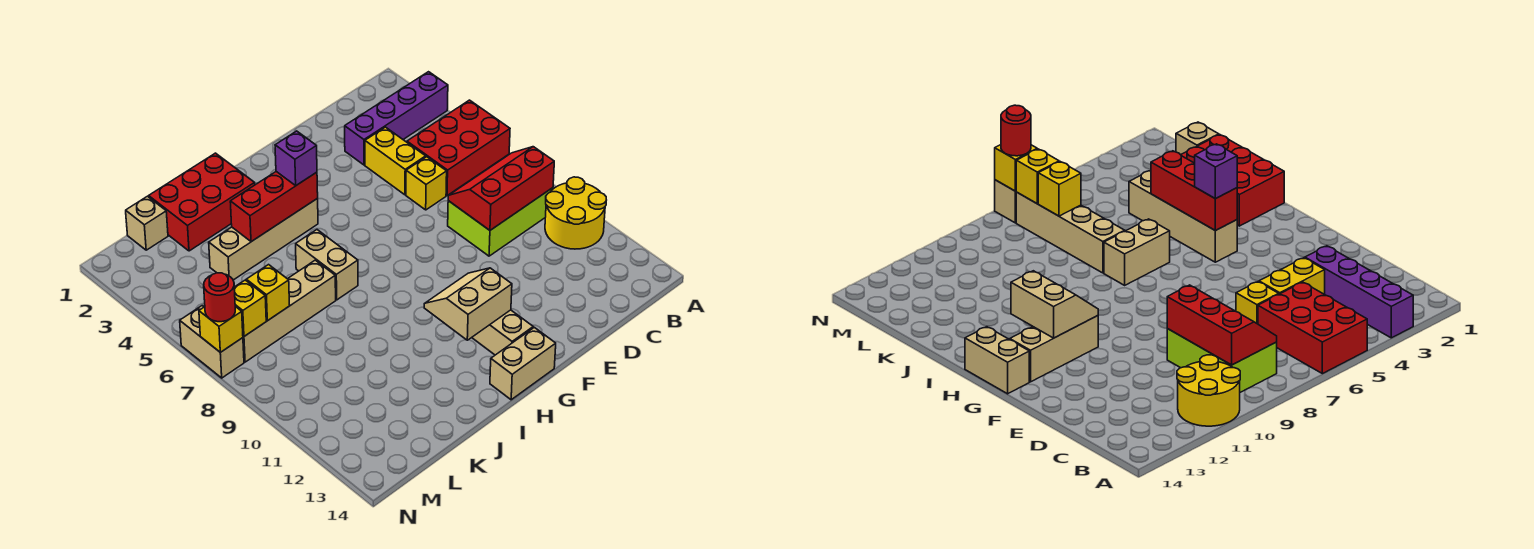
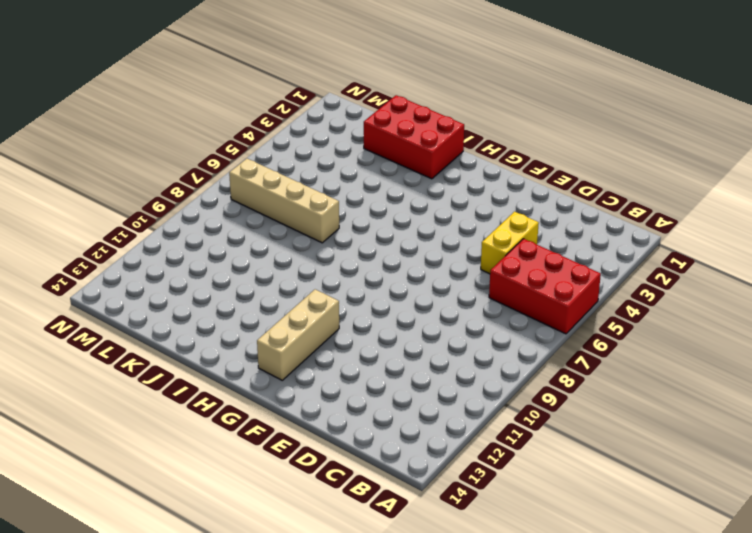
none -> purple 1x4 brick [345,72,448,165]
none -> yellow 2x2 round brick [545,177,606,249]
none -> lime 2x3 brick [448,188,553,256]

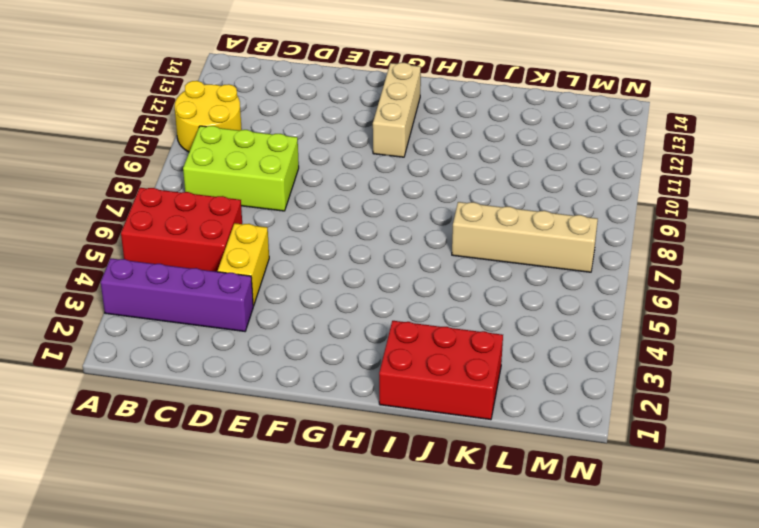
none -> yellow 1x1 brick [406,157,447,210]
none -> tan 1x2 brick [490,327,556,400]
none -> tan 1x4 brick [209,198,318,280]

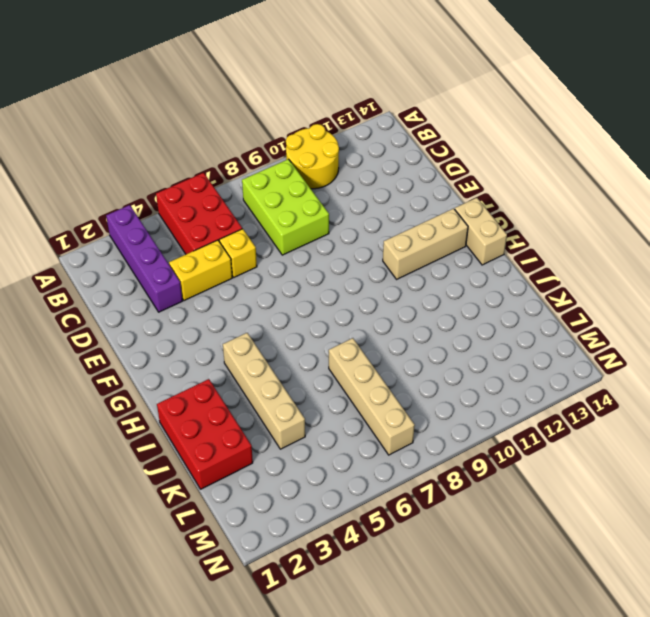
none -> tan 1x2 brick [296,230,358,300]
none -> tan 1x1 brick [126,196,168,250]
none -> tan 1x2 brick [180,306,244,378]

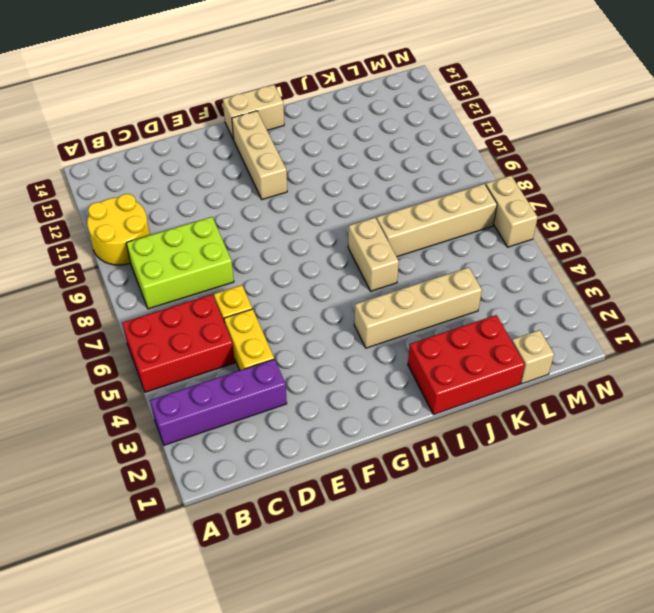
none -> red 2x3 slope [448,147,554,230]
none -> tan 2x2 slope [424,268,512,340]
none -> red 1x3 brick [230,172,318,242]

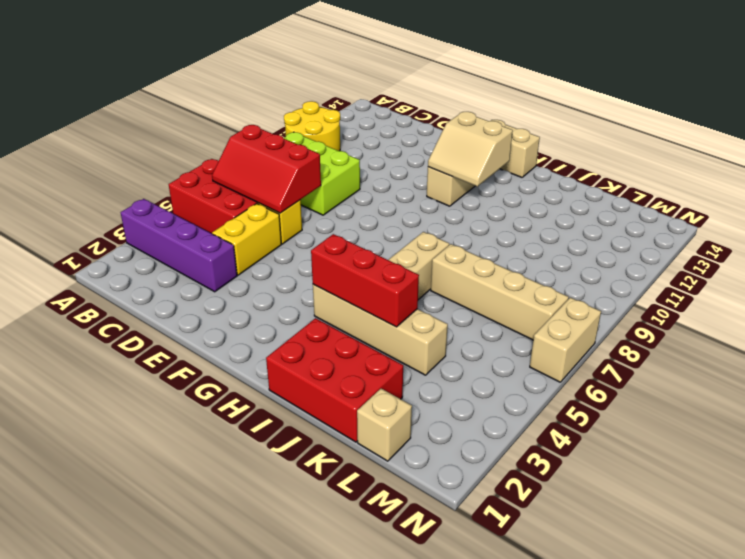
red 2x3 slope [212,125,321,213] -> red 2x3 slope moved to [448,147,554,230]
none -> yellow 1x1 brick [246,265,290,321]
none -> yellow 1x1 brick [234,280,266,336]
none -> yellow 1x1 brick [199,306,243,352]

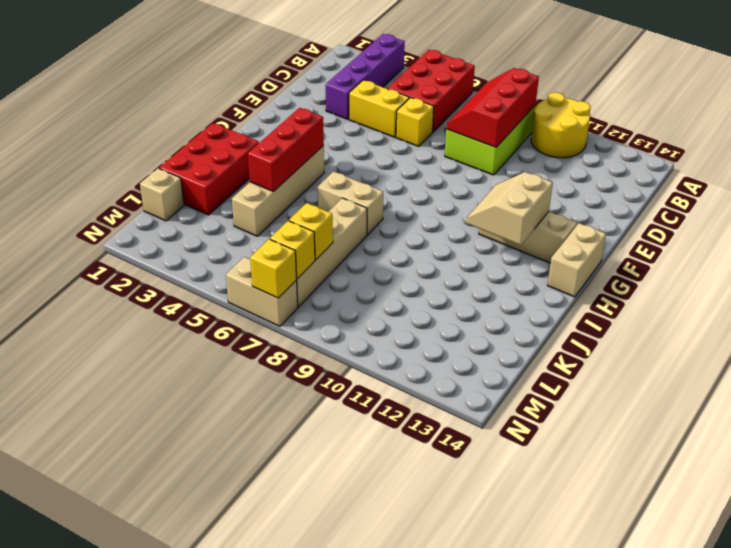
none -> purple 1x1 brick [275,131,317,185]
none -> red 1x1 round brick [204,273,235,322]

